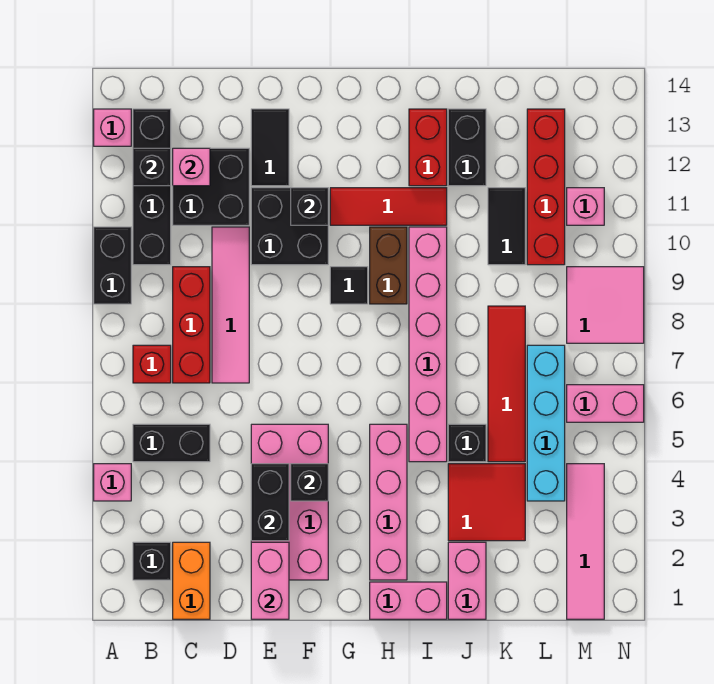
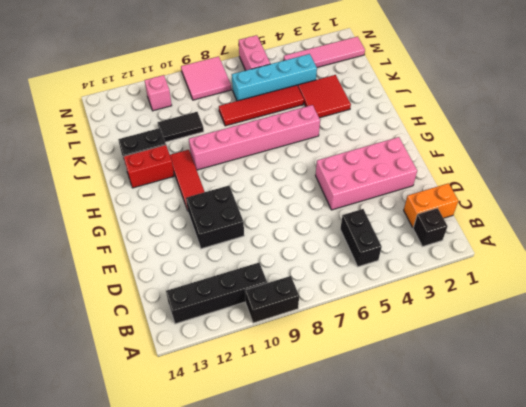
none -> pink 1x1 brick [94,464,131,501]
none -> pink 1x1 brick [94,109,131,146]
none -> red 1x1 brick [133,345,171,383]
none -> red 1x3 brick [173,267,210,383]

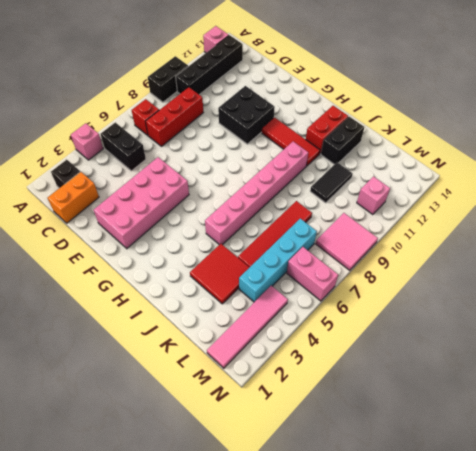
none -> black 2x2 brick [173,148,249,225]
none -> pink 1x4 tile [212,227,249,383]
none -> black 1x2 tile [251,109,289,186]
none -> black 1x1 tile [330,267,368,304]

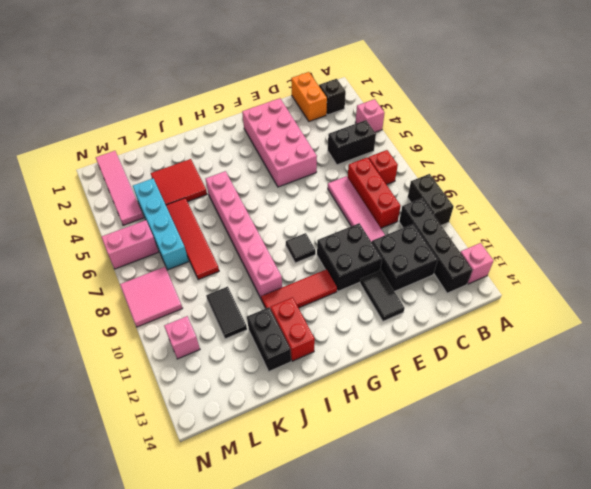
none -> pink 1x2 brick [370,582,447,619]
none -> pink 1x4 brick [370,424,407,580]
none -> brown 1x2 brick [370,227,407,304]
none -> pink 1x2 brick [448,542,486,619]

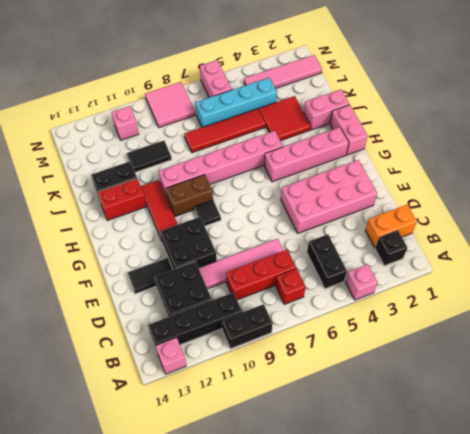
none -> black 1x1 brick [448,424,486,462]
none -> red 1x4 brick [527,109,565,265]
none -> black 1x1 brick [133,148,171,186]
none -> pink 1x1 brick [173,148,210,186]

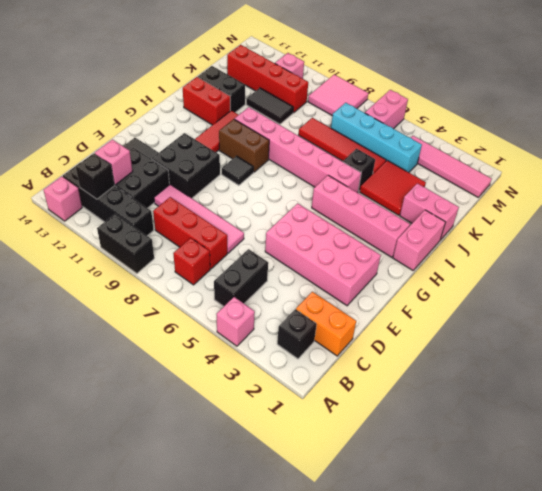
none -> pink 1x2 brick [251,542,289,619]
none -> black 1x2 brick [251,464,289,541]
none -> black 1x1 brick [291,464,328,501]
none -> black 1x1 brick [291,188,328,225]

